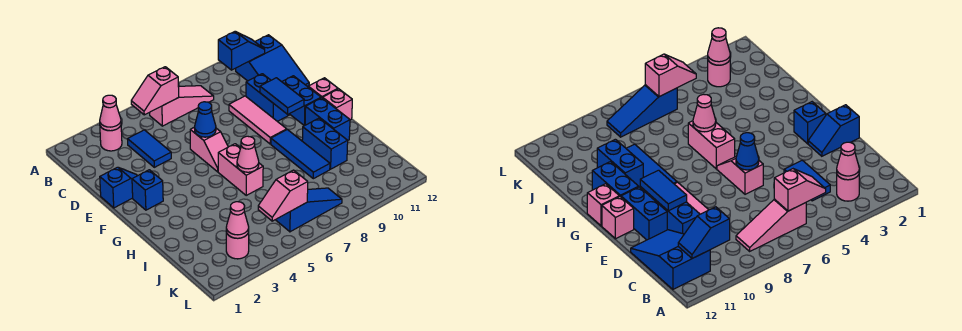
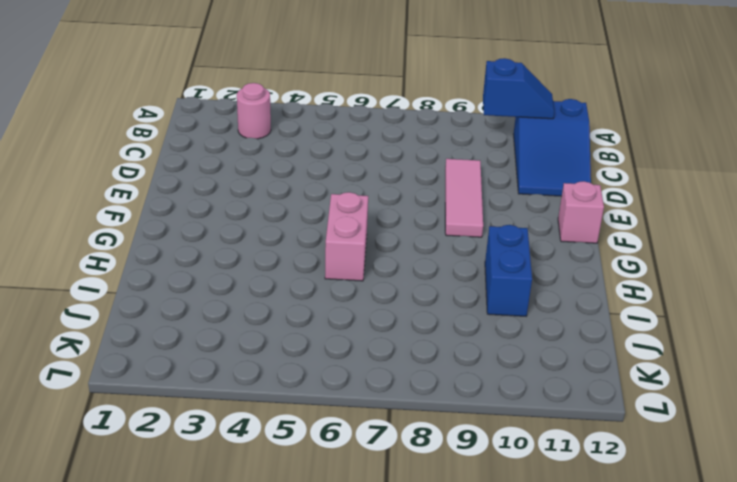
none -> pink 1x3 slope [150,86,214,126]
none -> blue 1x2 tile [128,130,171,167]
none -> blue 1x2 brick [246,74,289,121]

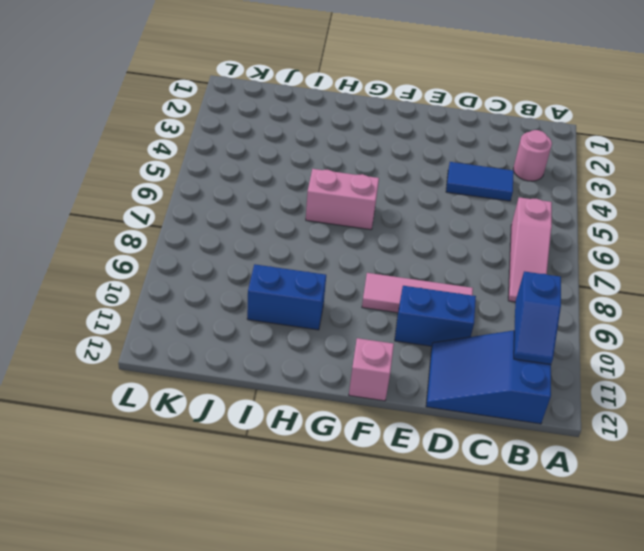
none -> blue 1x2 slope [100,167,137,208]
none -> pink 1x2 slope [190,128,228,172]
none -> blue 1x2 brick [282,76,321,126]

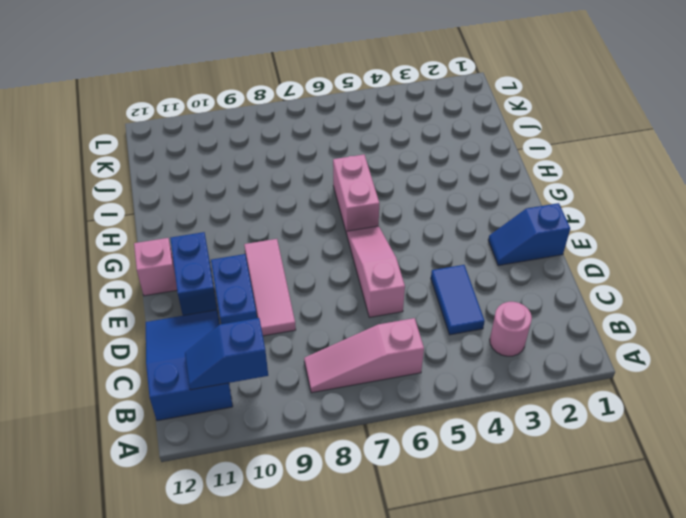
pink 1x3 slope [347,226,405,317] -> pink 1x2 slope [190,128,228,172]
none -> blue 1x1 brick [132,170,163,210]
none -> blue 1x3 tile [271,130,330,179]
none -> blue 1x2 brick [305,98,350,140]

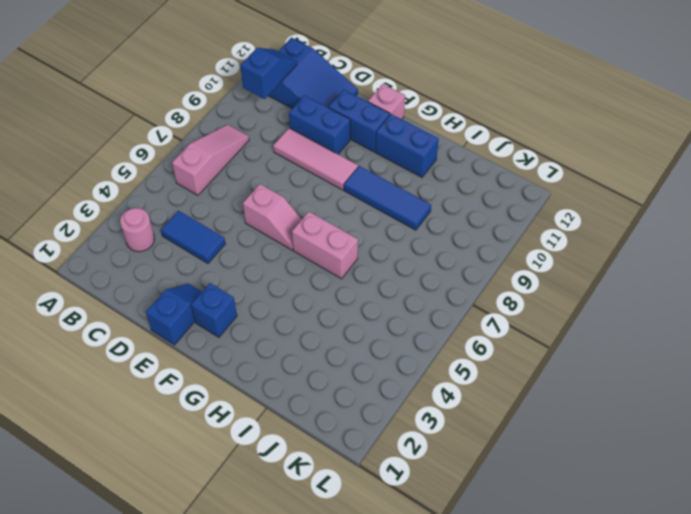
none -> pink 1x1 brick [323,89,352,120]
none -> blue 1x2 brick [302,118,348,169]
none -> pink 1x1 round brick [226,232,249,259]

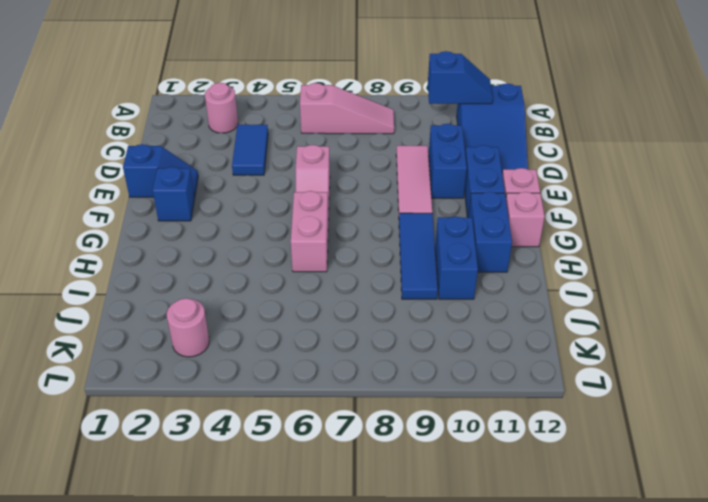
none -> blue 1x3 slope [276,188,342,232]
none -> pink 1x1 cone [100,95,121,131]
none -> pink 1x2 slope [131,67,179,115]

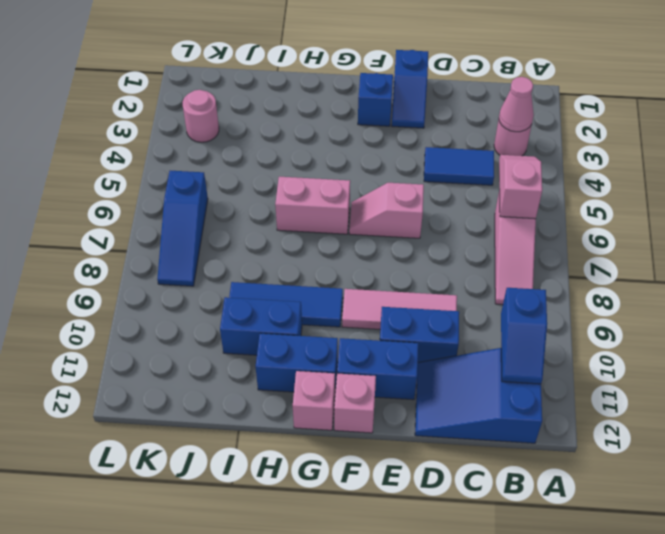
none -> blue 1x1 cone [194,102,216,137]
none -> blue 1x2 tile [260,78,304,114]
none -> pink 1x1 cone [237,136,259,172]

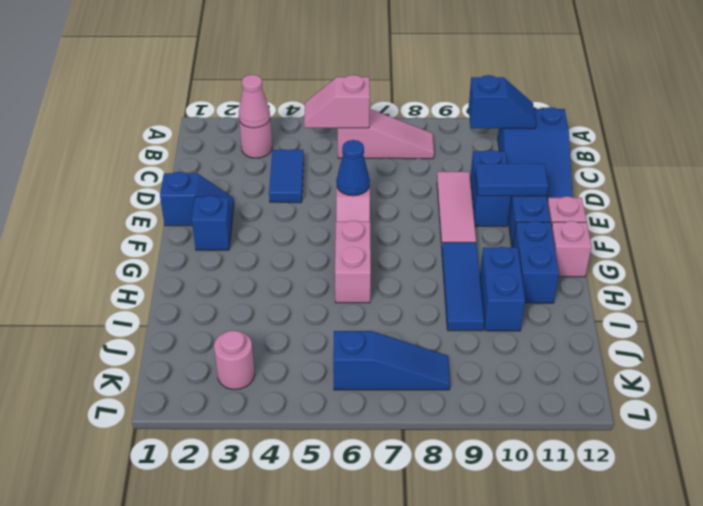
blue 1x2 tile [475,163,548,196] -> blue 1x2 tile turned to [260,78,304,114]
none -> pink 1x1 cone [237,136,259,172]
none -> pink 1x1 cone [226,202,249,238]
none -> pink 1x2 slope [258,170,308,221]

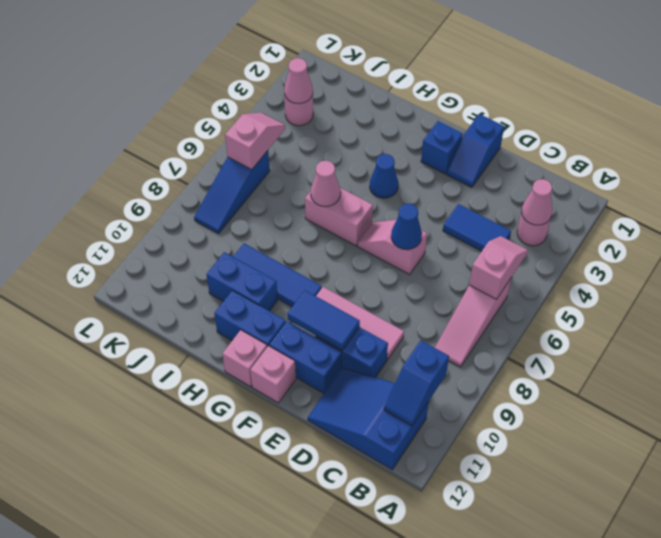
blue 1x1 cone [370,154,398,198] -> none

